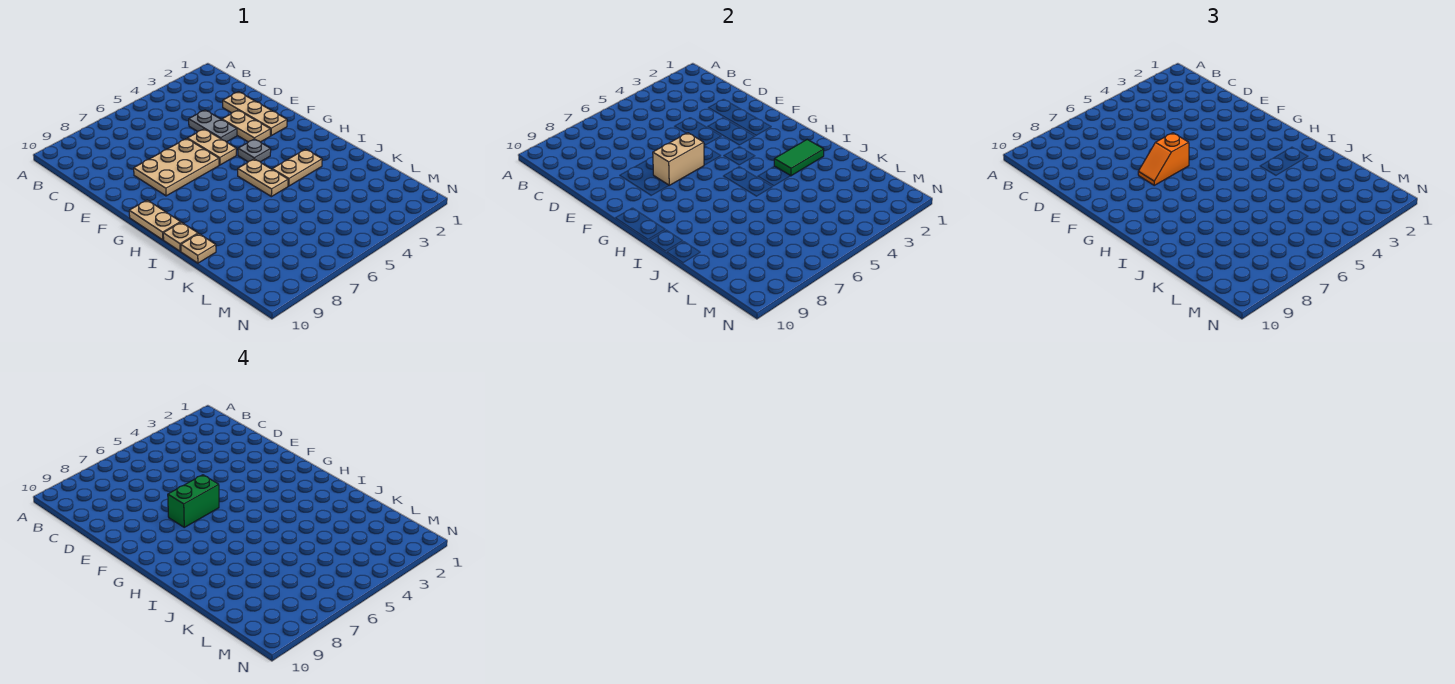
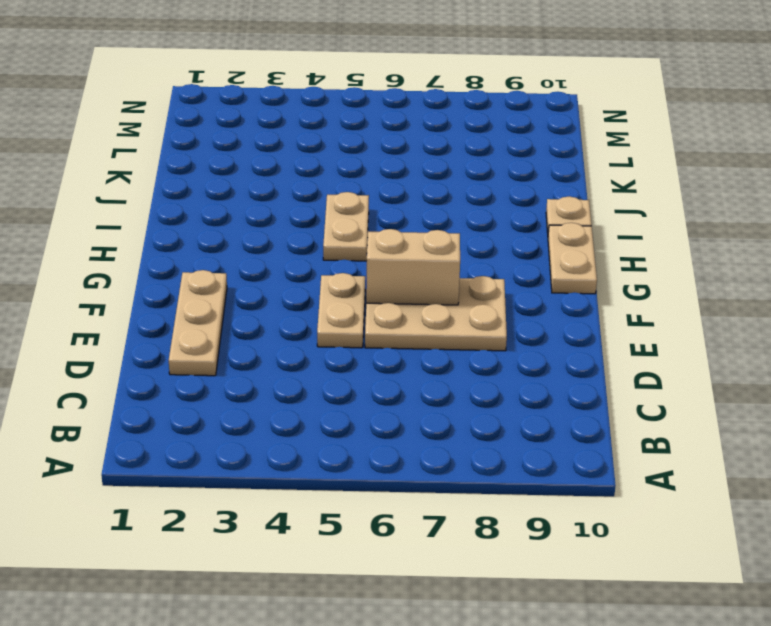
none -> grey 1x2 plate [189,110,237,142]
none -> tan 1x2 plate [222,110,270,142]
none -> grey 1x1 plate [238,139,271,162]

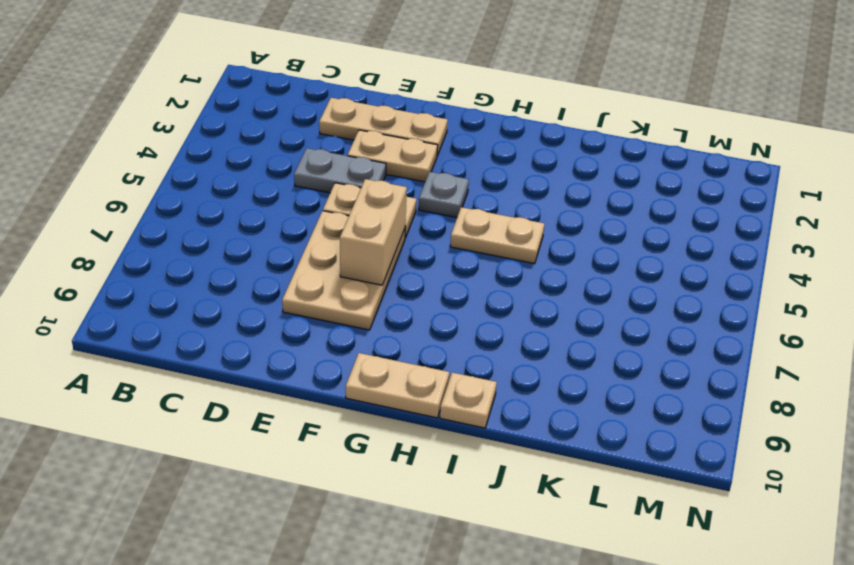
none -> tan 1x2 plate [272,149,322,186]
none -> tan 1x1 plate [181,234,216,263]
none -> green 1x2 tile [774,140,824,176]

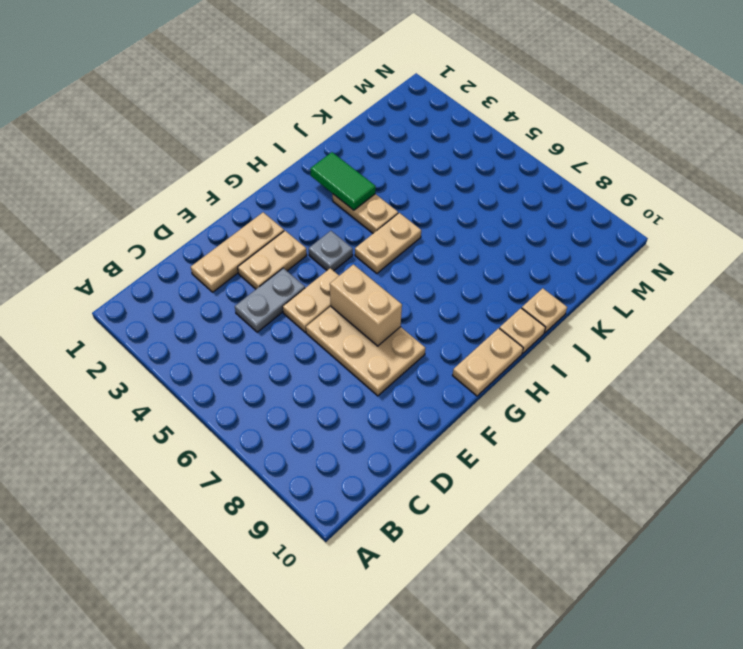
none -> orange 1x2 slope [1138,133,1189,185]
none -> green 1x2 brick [168,475,219,527]

